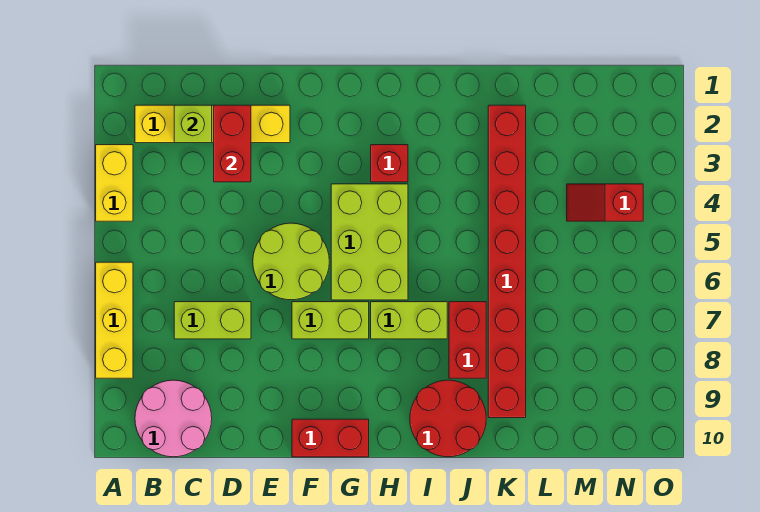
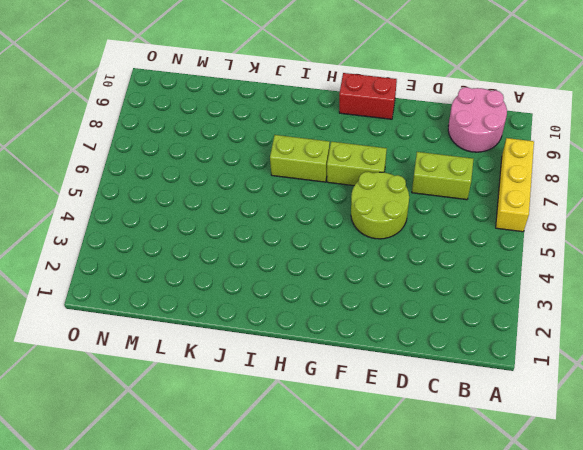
none -> yellow 1x2 brick [96,145,133,221]
none -> yellow 1x4 brick [135,105,290,143]
none -> lime 2x3 brick [331,184,408,300]

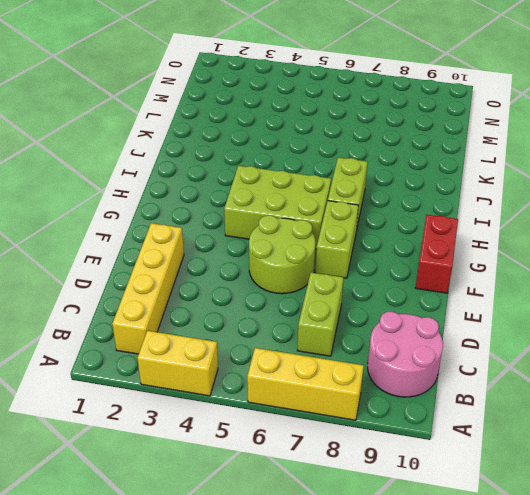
none -> red 1x1 brick [371,145,408,182]
none -> red 2x2 round brick [410,380,486,457]
none -> red 1x2 brick [449,302,486,378]

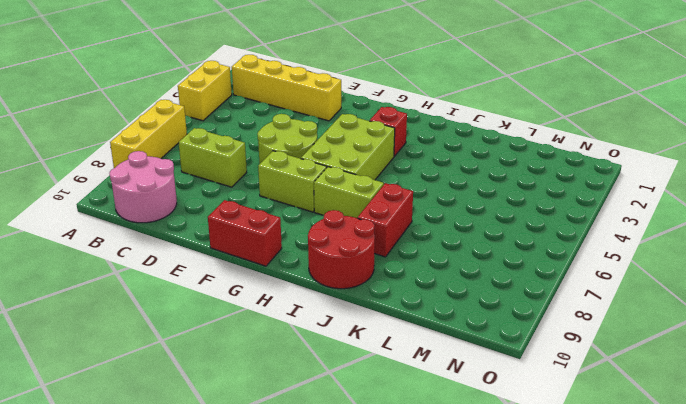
none -> red 1x8 brick [488,105,526,418]
none -> red 1x2 slope [567,184,643,221]
none -> lime 1x1 brick [174,105,212,143]

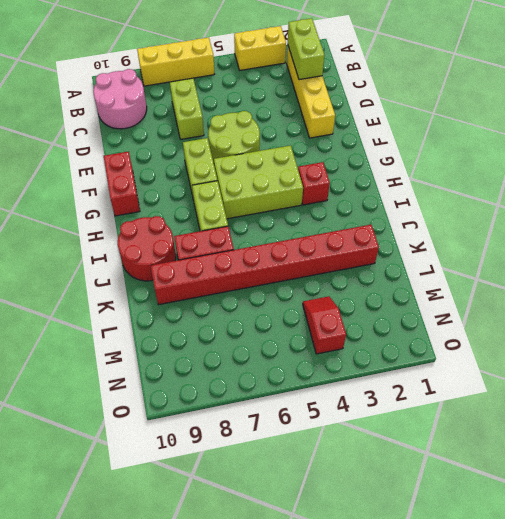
lime 1x2 brick [288,18,324,80] -> lime 1x1 brick [174,105,212,143]
none -> red 1x2 brick [214,105,251,182]

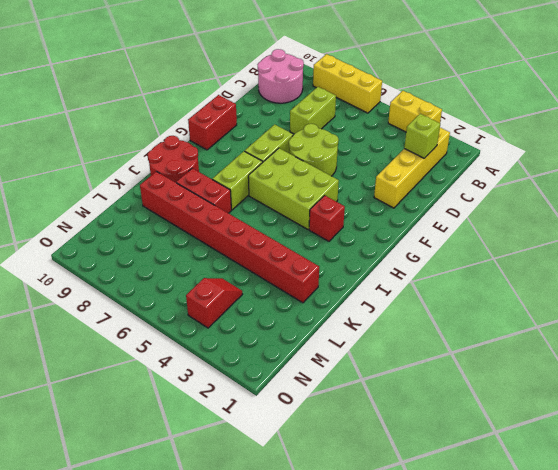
none -> red 1x2 brick [214,105,251,182]

